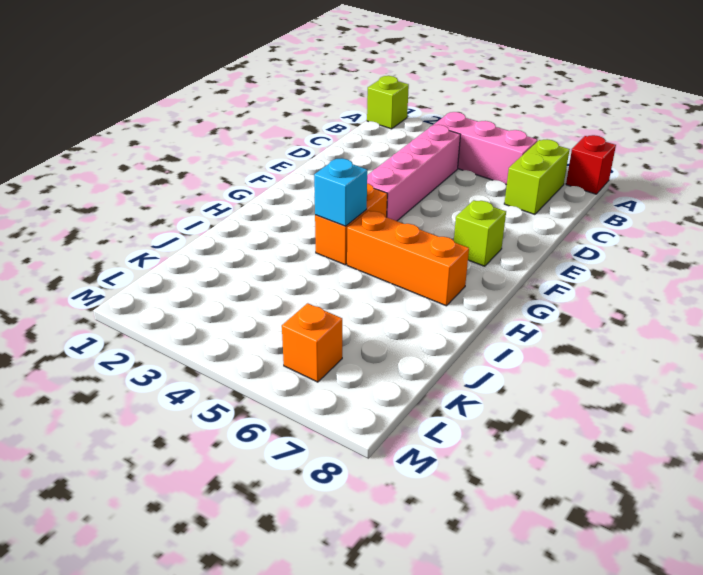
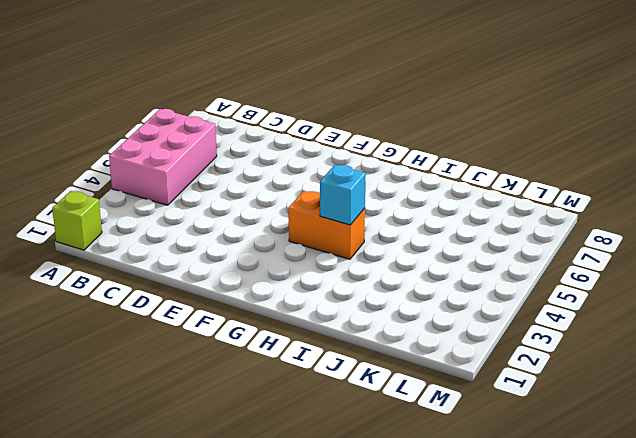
pink 2x3 brick [109,109,217,205] -> pink 1x3 brick [434,112,538,185]
none -> red 1x1 brick [566,135,616,194]
none -> lime 1x2 brick [504,139,570,214]

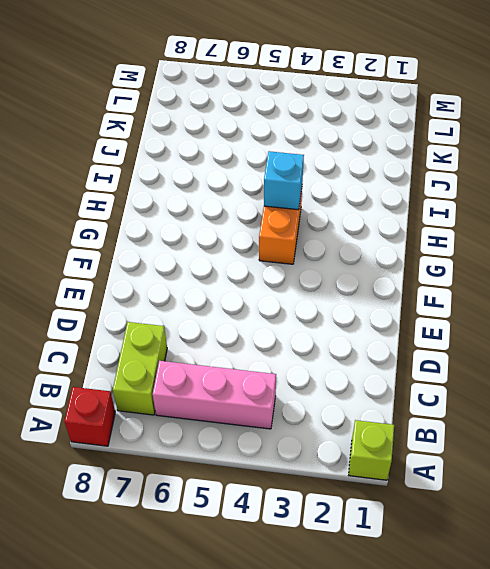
none -> pink 1x4 brick [367,125,460,221]
none -> lime 1x1 brick [454,200,506,266]

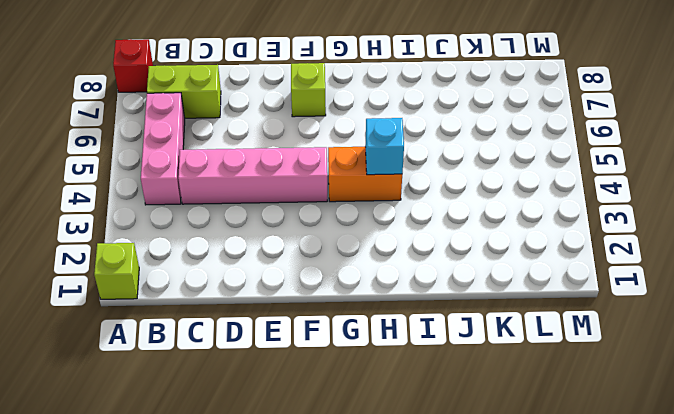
none -> orange 1x3 brick [347,211,469,306]
none -> orange 1x1 brick [282,303,342,382]

